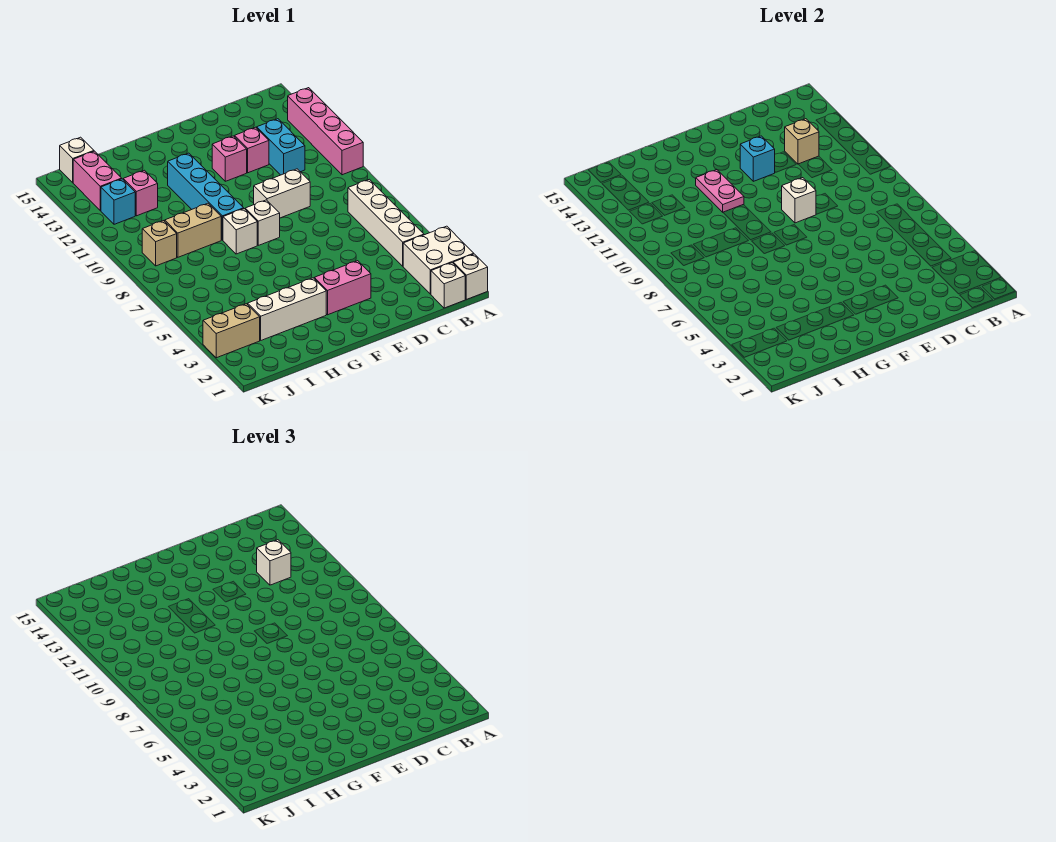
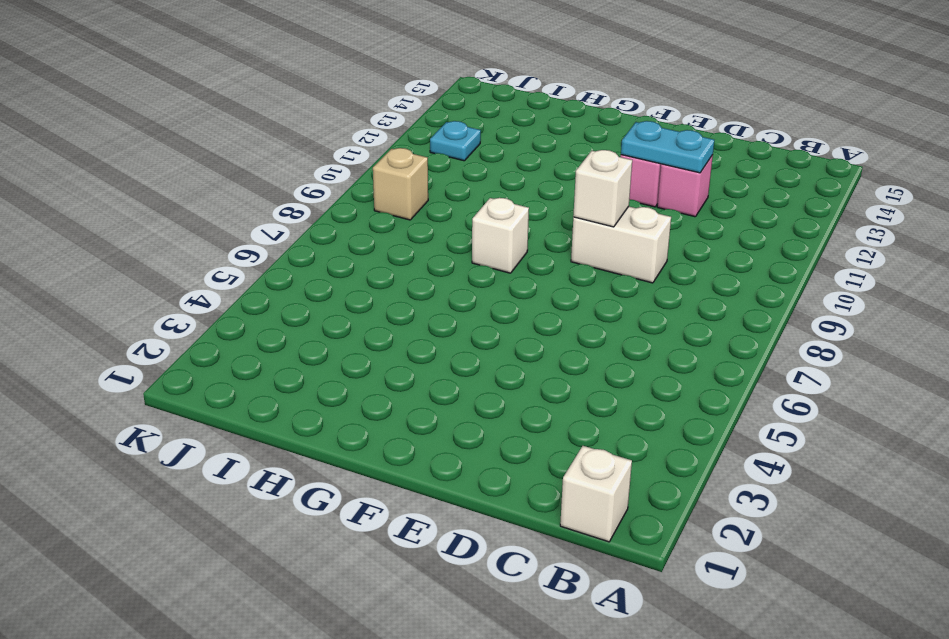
cyan 1x2 plate [621,121,714,173] -> cyan 1x1 brick [740,136,775,181]
cyan 1x1 plate [430,121,481,161] -> cyan 1x1 brick [101,179,135,224]
none -> white 1x1 brick [453,254,488,299]
none -> white 2x2 brick [403,226,474,294]
none -> pink 1x4 brick [288,88,363,175]

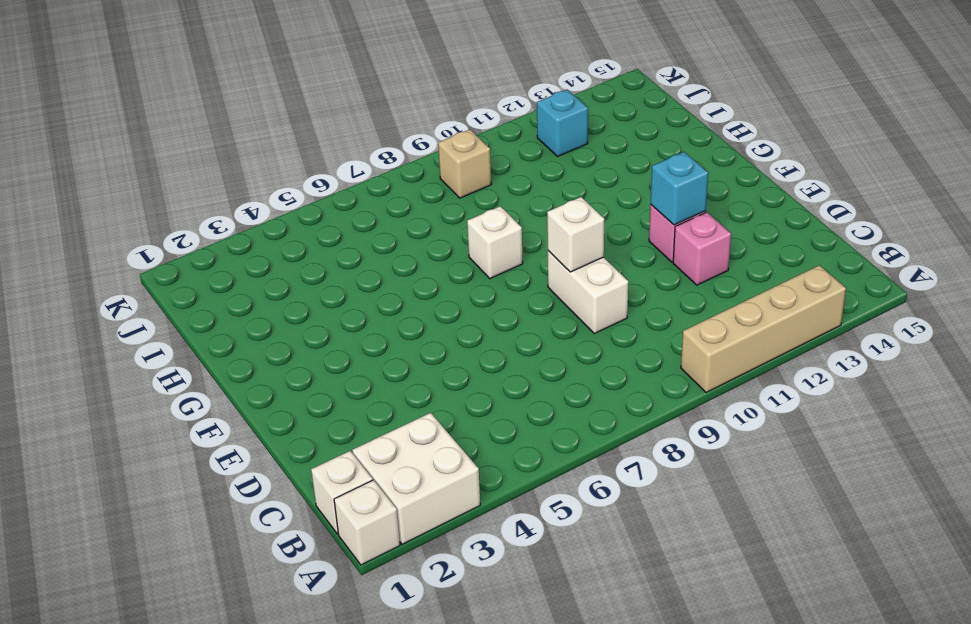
tan 1x4 brick [681,265,846,392] -> pink 1x4 brick [288,88,363,175]
none -> white 1x4 brick [348,179,424,266]
none -> cyan 1x2 brick [257,119,305,175]
none -> pink 1x2 brick [314,261,371,315]

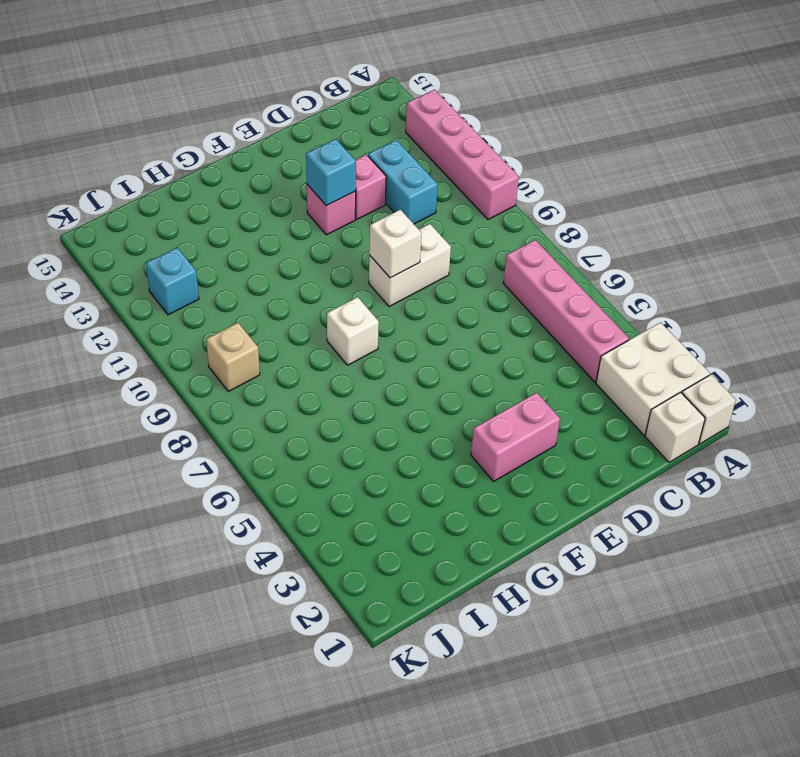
pink 1x4 brick [503,240,629,382] -> white 1x4 brick [348,179,424,266]
none -> white 1x1 brick [245,200,280,245]
none -> white 1x3 brick [248,278,326,340]
none -> cyan 1x4 brick [168,153,244,240]

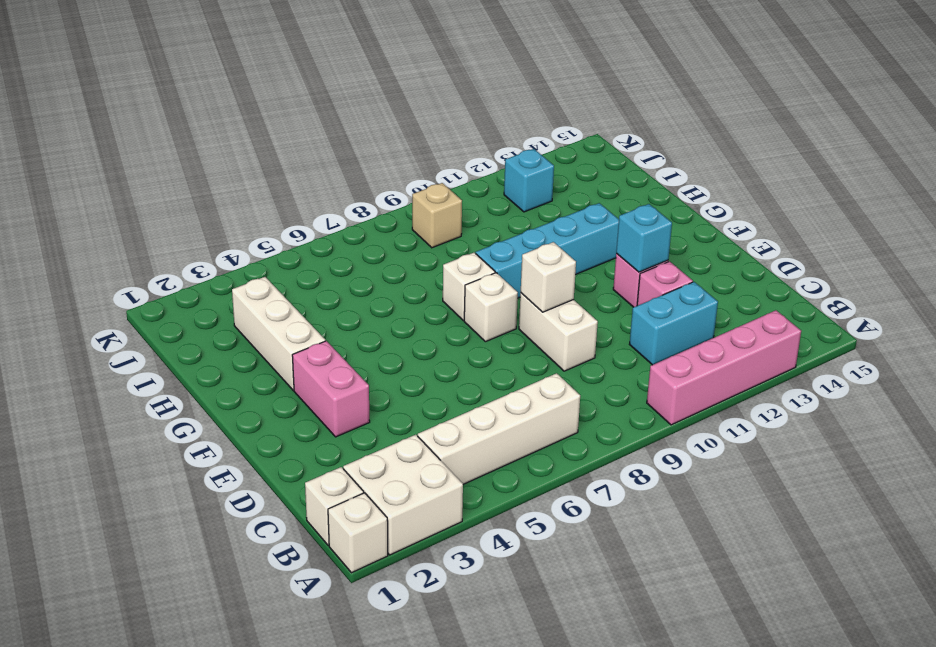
none -> tan 1x2 brick [165,203,221,257]
none -> pink 1x1 brick [123,170,158,216]
none -> tan 1x2 brick [203,304,260,358]

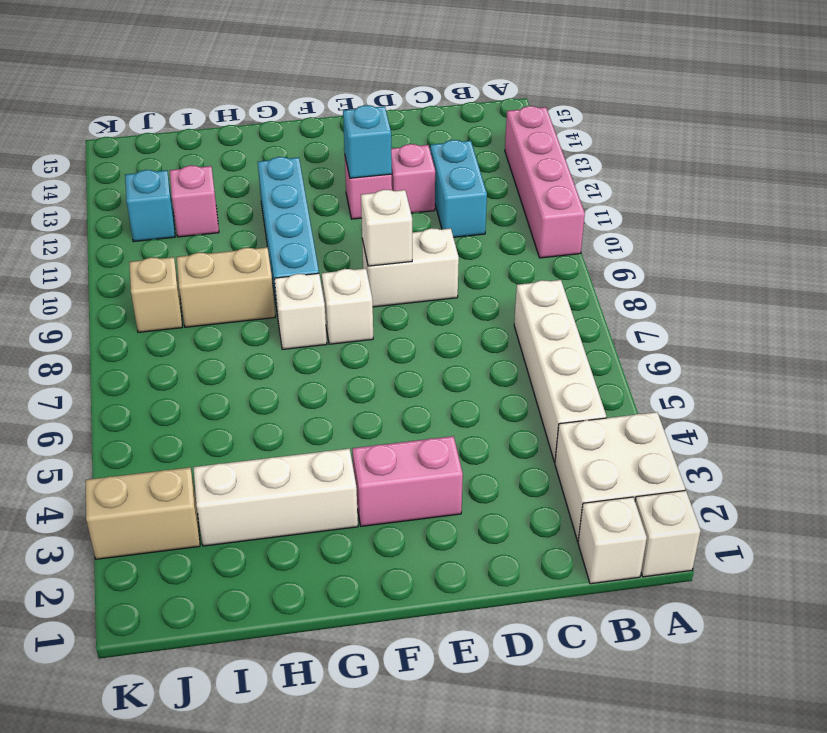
none -> pink 1x2 brick [73,151,122,211]
none -> white 1x1 brick [60,137,94,183]
none -> tan 1x1 brick [785,119,819,164]

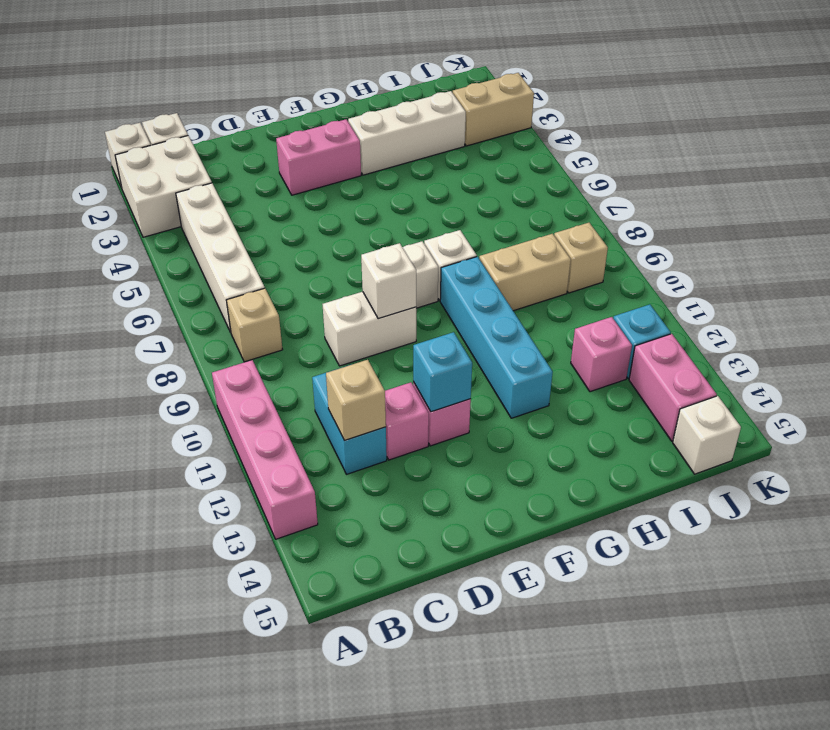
tan 1x1 brick [227,288,283,362] -> none
none -> pink 1x2 plate [696,169,744,212]
none -> white 1x1 brick [257,540,291,585]

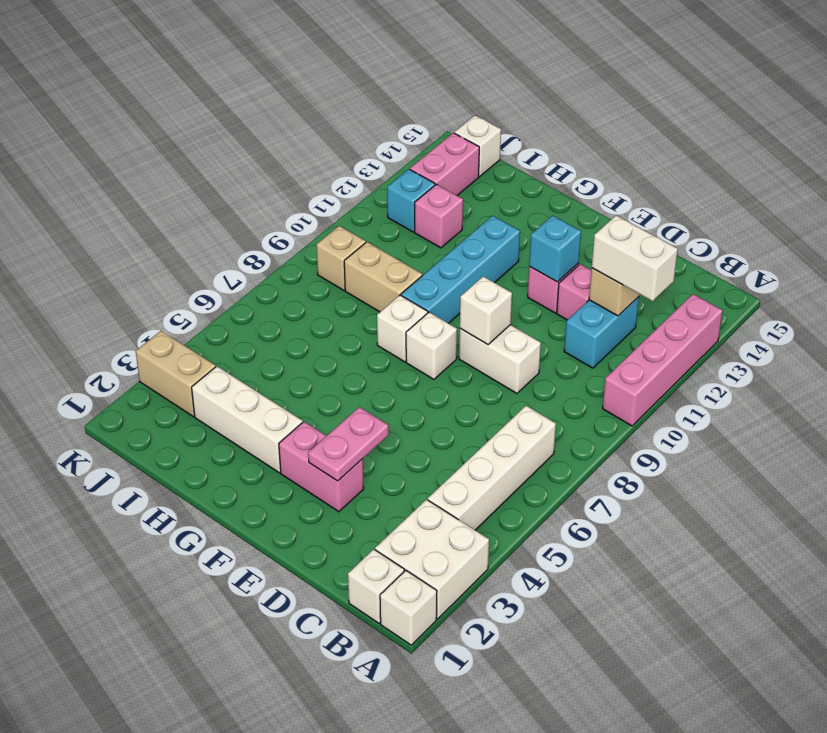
white 1x2 brick [592,215,678,301] -> white 1x1 brick [257,540,291,585]
pink 1x2 plate [308,407,389,481] -> pink 1x2 plate moved to [696,169,744,212]

